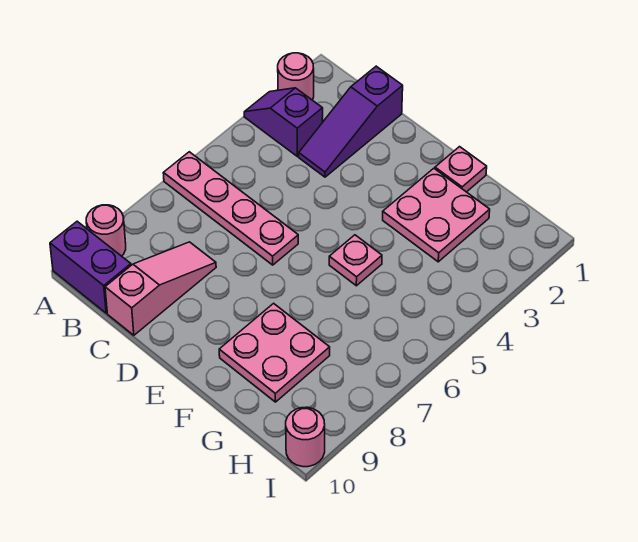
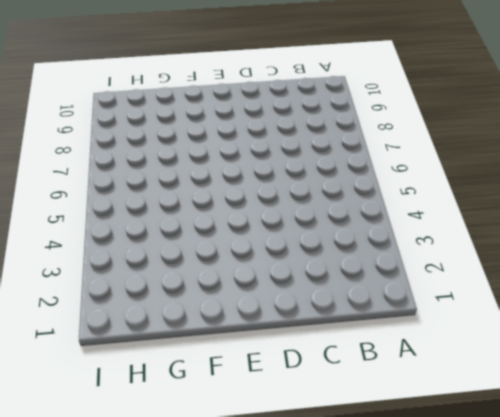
none -> pink 1x1 round brick [278,53,314,100]
none -> purple 1x2 slope [244,88,323,157]
none -> pink 1x4 plate [163,152,298,265]

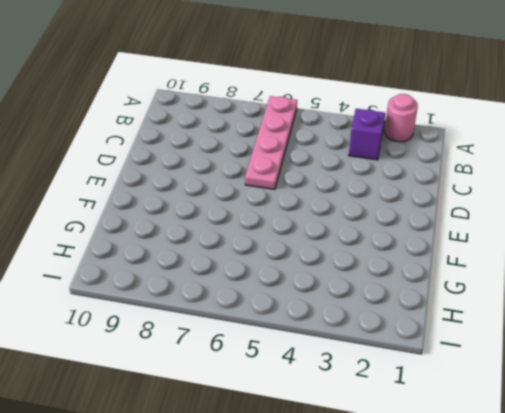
none -> pink 1x1 round brick [86,205,126,256]
none -> purple 1x2 brick [50,221,131,313]
none -> purple 1x3 slope [299,66,403,177]

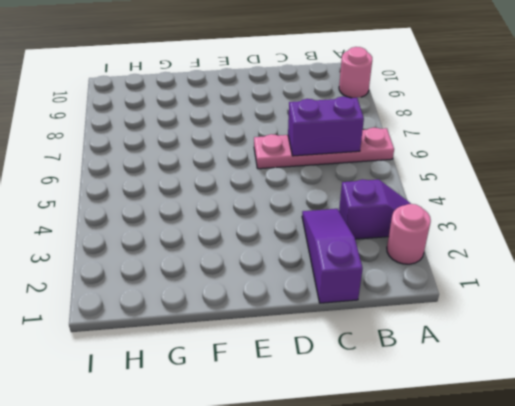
purple 1x2 brick [288,97,364,156] -> purple 1x2 brick moved to [50,221,131,313]
none -> pink 1x3 slope [105,242,216,335]
none -> pink 1x1 plate [435,147,487,192]
none -> pink 2x2 plate [383,168,490,262]

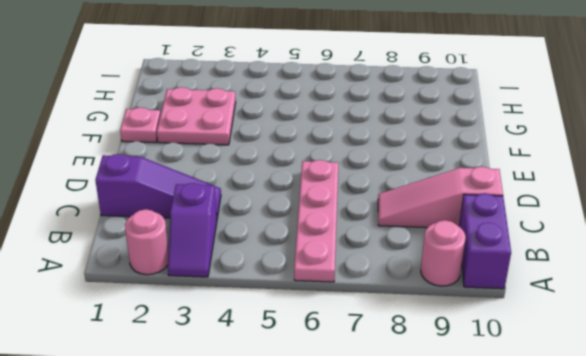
none -> pink 1x1 plate [329,235,382,286]
none -> pink 2x2 plate [219,303,330,402]
none -> pink 1x1 round brick [286,407,325,467]

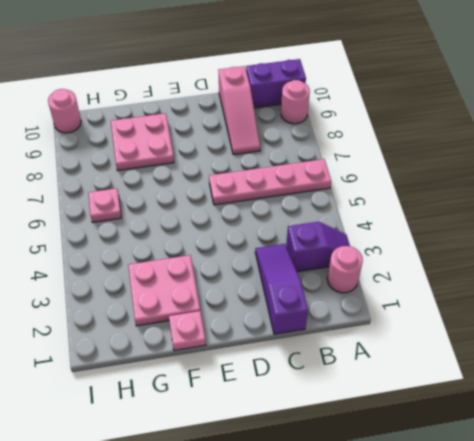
pink 1x1 plate [88,188,121,222] -> pink 1x1 plate moved to [329,235,382,286]

